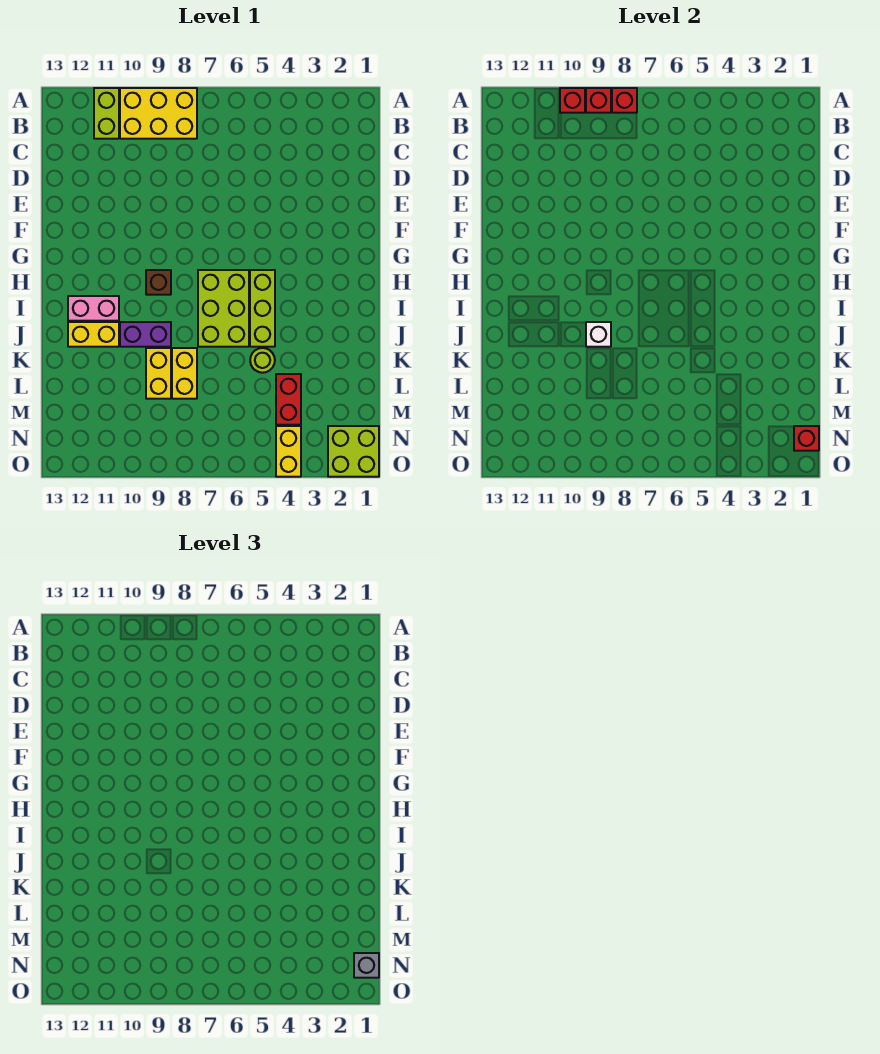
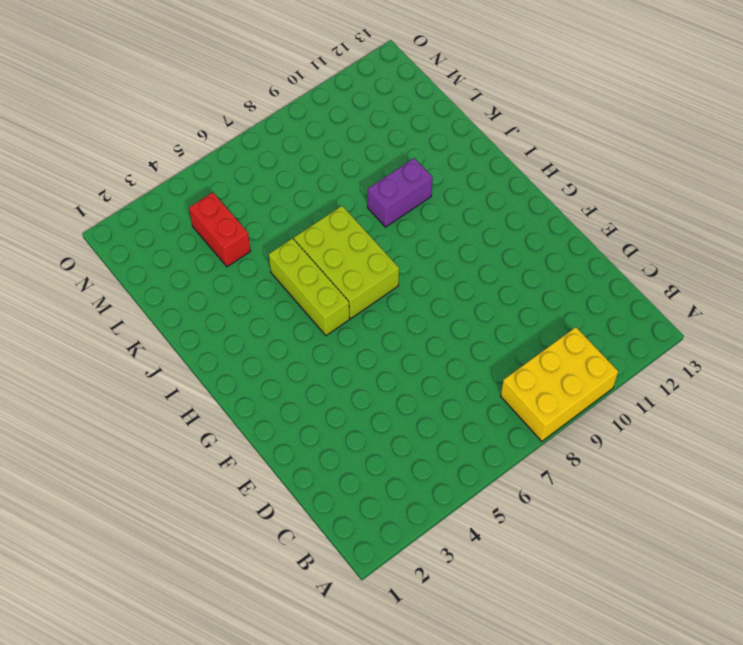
none -> lime 1x2 brick [94,88,119,139]
none -> brown 1x1 brick [146,270,171,295]
none -> pink 1x2 brick [68,296,119,321]

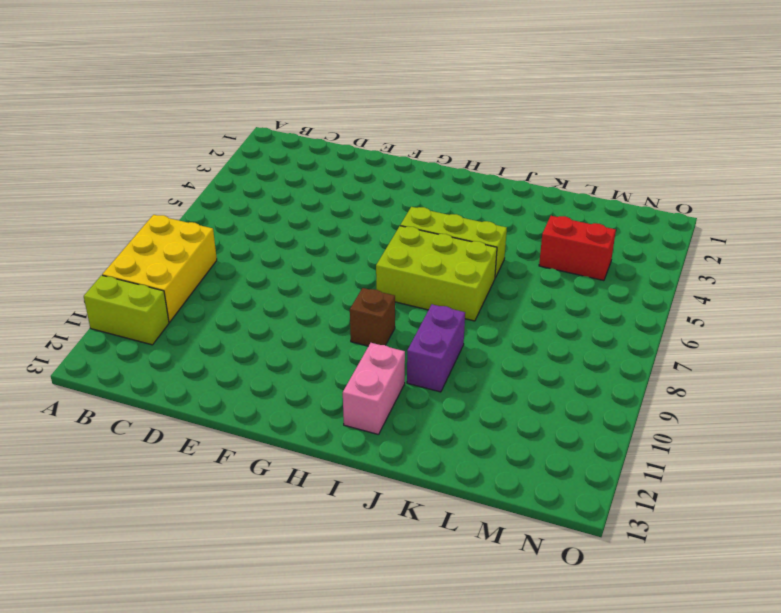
none -> yellow 1x2 brick [68,322,119,347]
none -> lime 1x1 round brick [250,348,275,373]
none -> yellow 1x2 brick [172,348,197,399]

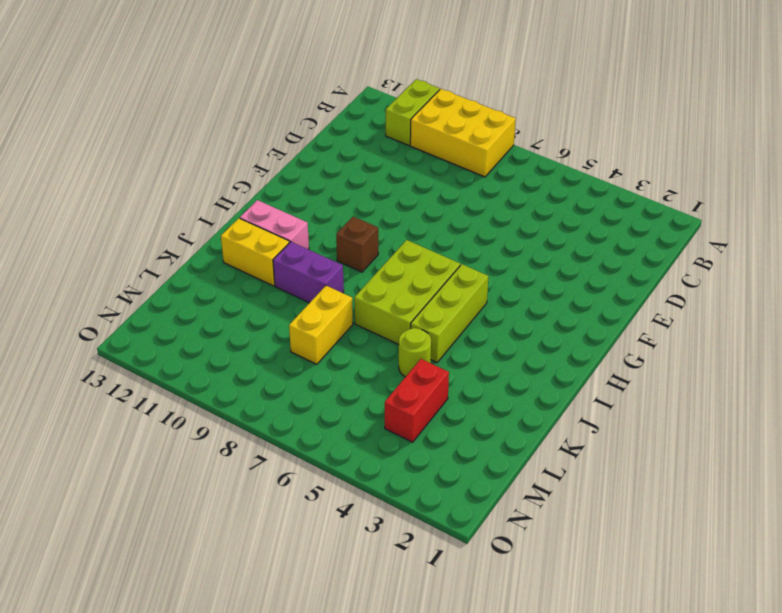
none -> yellow 1x2 brick [146,348,171,399]
none -> lime 2x2 brick [328,426,379,477]
none -> yellow 1x2 brick [276,426,301,477]

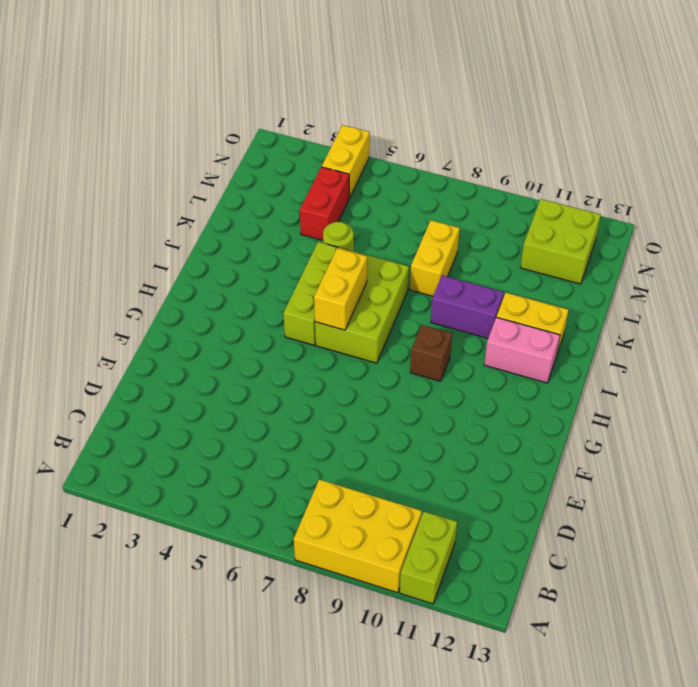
yellow 1x2 brick [314,248,367,330] -> yellow 1x2 brick moved to [146,348,171,399]
lime 2x2 brick [520,199,601,284] -> lime 2x2 brick moved to [328,426,379,477]
none -> red 1x1 brick [612,88,637,113]
none -> red 1x1 brick [586,88,611,113]
none -> red 1x1 brick [560,88,585,113]

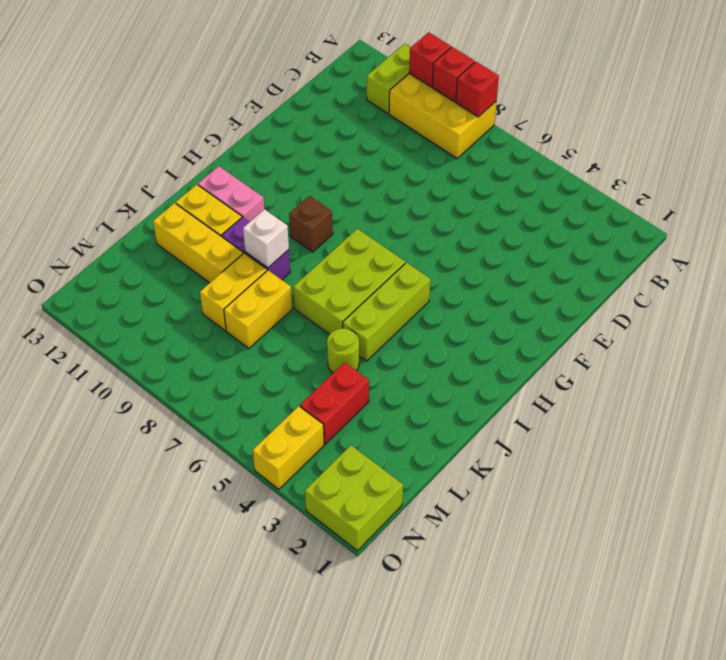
yellow 1x3 brick [153,203,243,283] -> none
none -> red 1x1 brick [794,426,819,451]
none -> grey 1x1 brick [354,953,379,978]

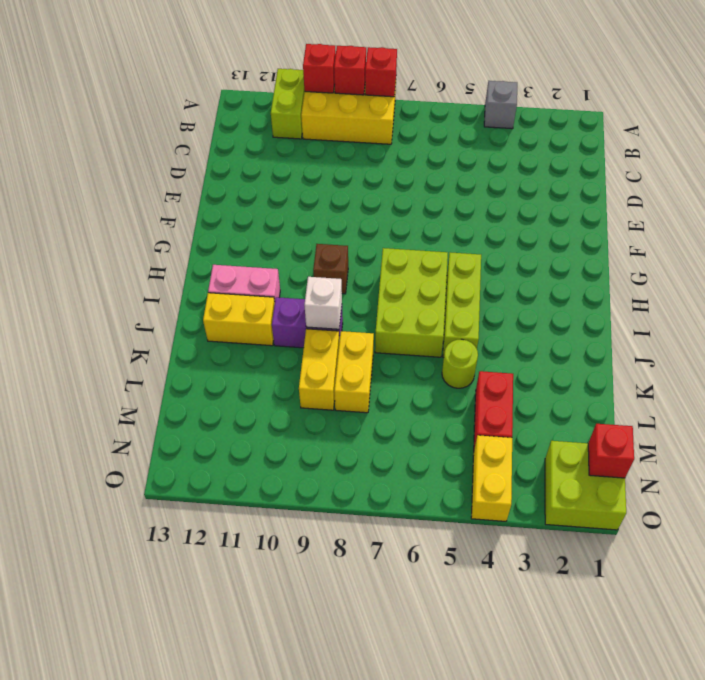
grey 1x1 brick [484,81,517,129] -> grey 1x1 brick moved to [354,953,379,978]

